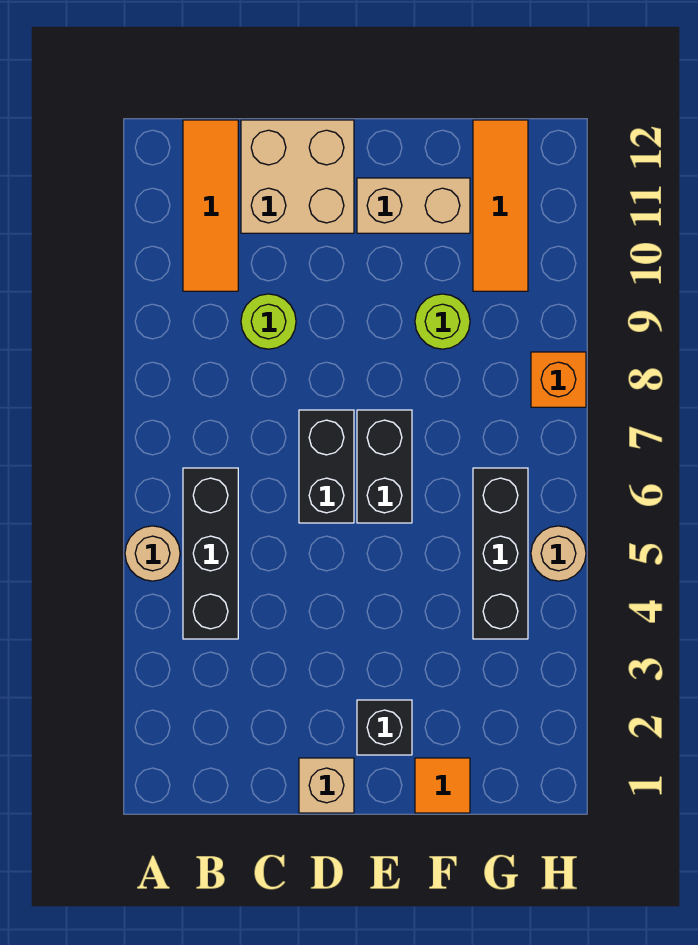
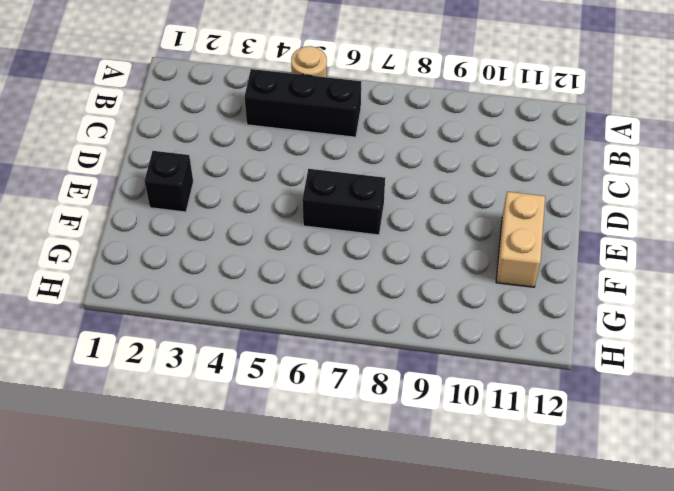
none -> orange 1x3 tile [183,120,238,291]
none -> lime 1x1 round brick [241,294,296,349]
none -> tan 2x2 brick [241,120,354,233]

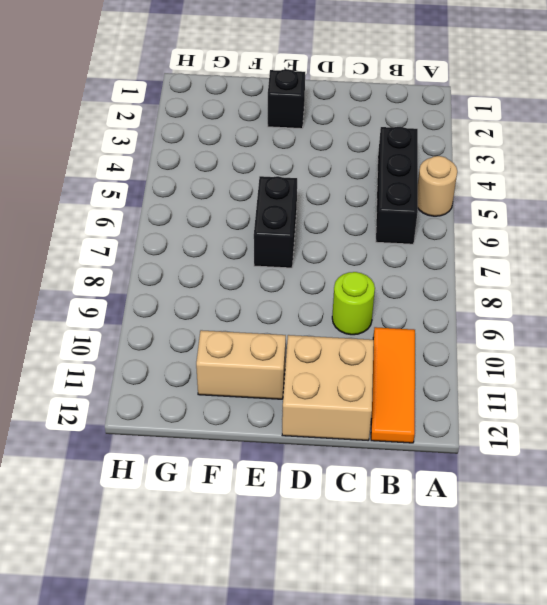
none -> tan 1x1 brick [299,758,354,813]
none -> black 1x2 brick [299,410,354,523]
none -> orange 1x1 tile [415,758,470,813]

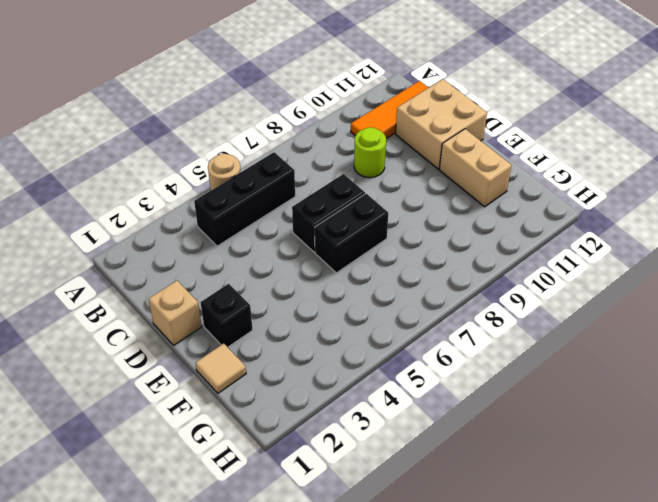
tan 1x1 tile [195,343,246,393] -> orange 1x1 tile [415,758,470,813]
none -> lime 1x1 round brick [415,294,470,349]
none -> black 1x3 brick [473,468,528,639]
none -> orange 1x3 tile [473,120,528,291]

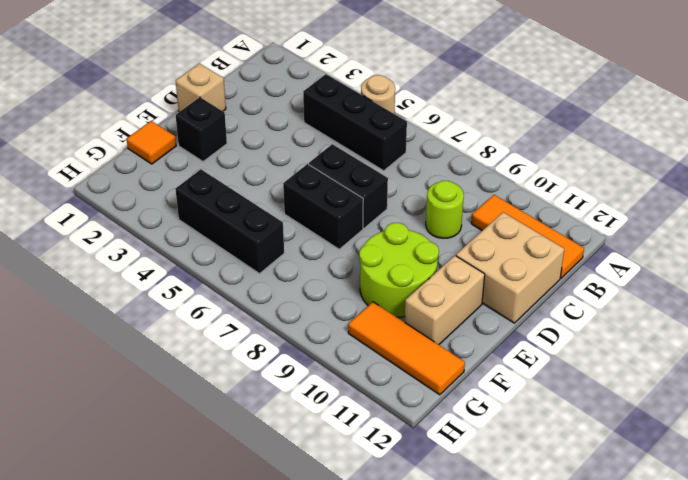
lime 2x2 round brick [359,223,439,317] -> lime 1x1 round brick [415,294,470,349]
none -> tan 1x1 round brick [531,526,586,581]
none -> orange 1x1 brick [531,352,586,407]

